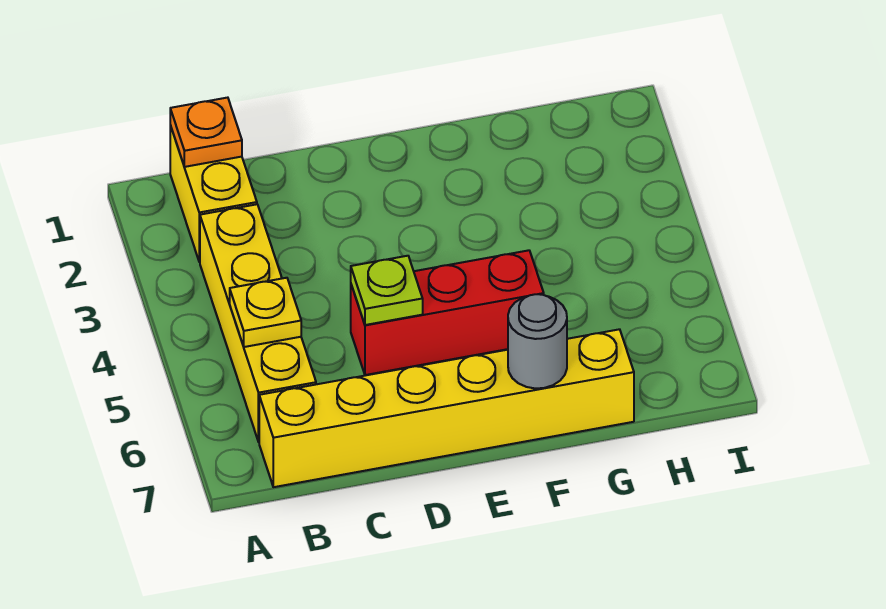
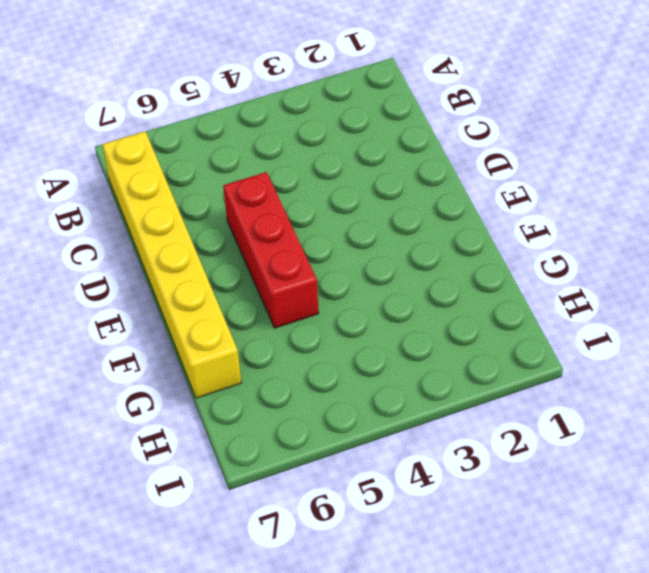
none -> yellow 1x2 brick [170,126,257,262]
none -> yellow 1x4 brick [200,204,316,442]

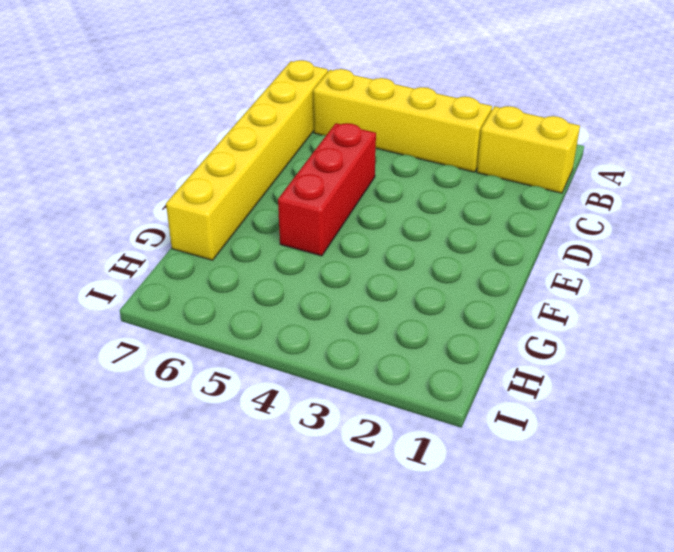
none -> orange 1x1 plate [170,98,242,167]
none -> yellow 1x1 plate [230,278,301,347]

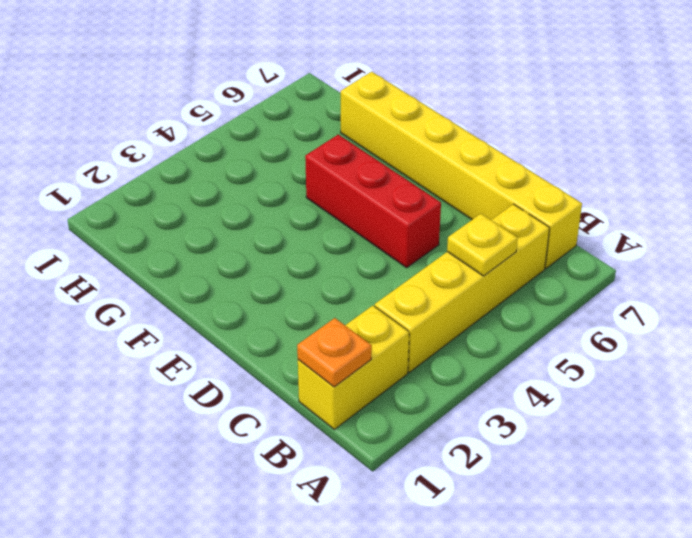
none -> lime 1x1 plate [351,256,423,325]
none -> grey 1x1 round brick [508,294,567,388]

